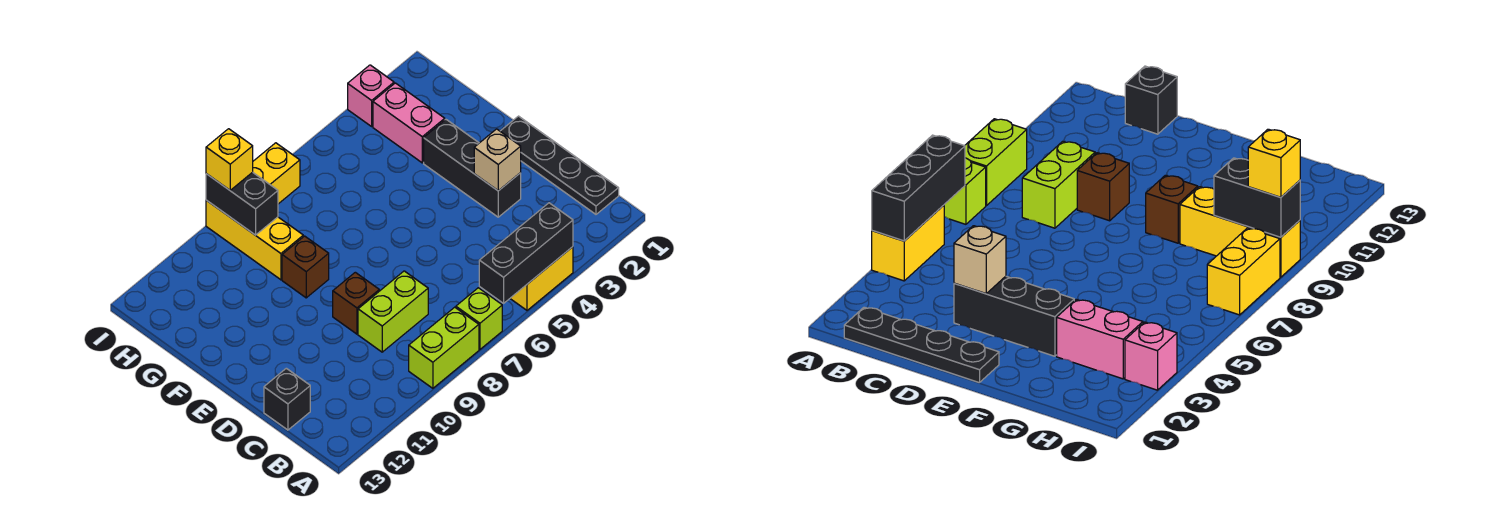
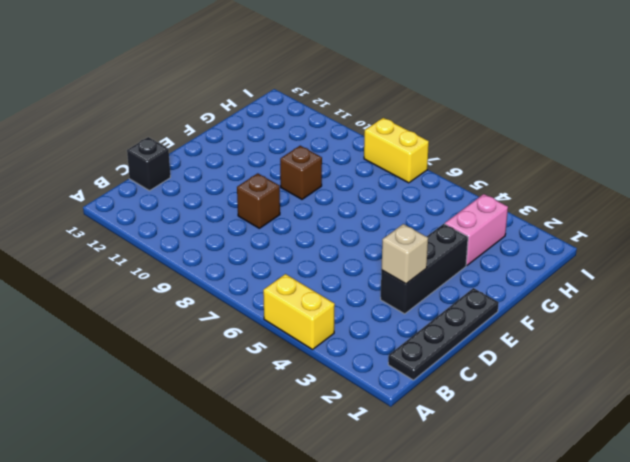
none -> lime 1x1 brick [456,288,502,349]
none -> lime 1x2 brick [409,307,479,388]
none -> lime 1x2 brick [358,271,428,352]

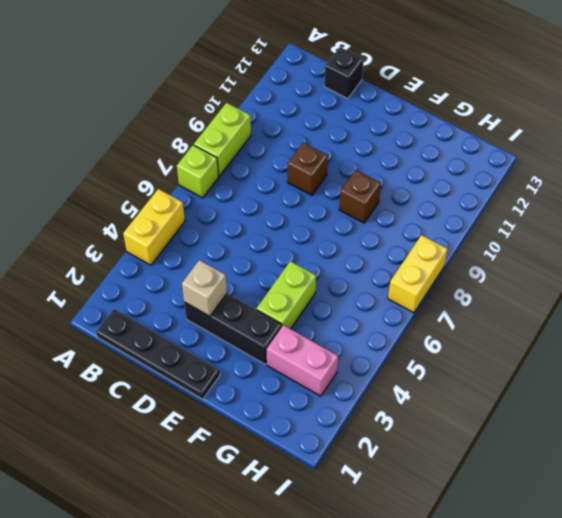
lime 1x2 brick [257,261,316,329] -> lime 1x2 brick moved to [358,271,428,352]
none -> yellow 1x3 brick [206,200,303,280]
none -> pink 1x1 brick [348,65,394,126]
none -> black 1x3 brick [479,203,573,303]

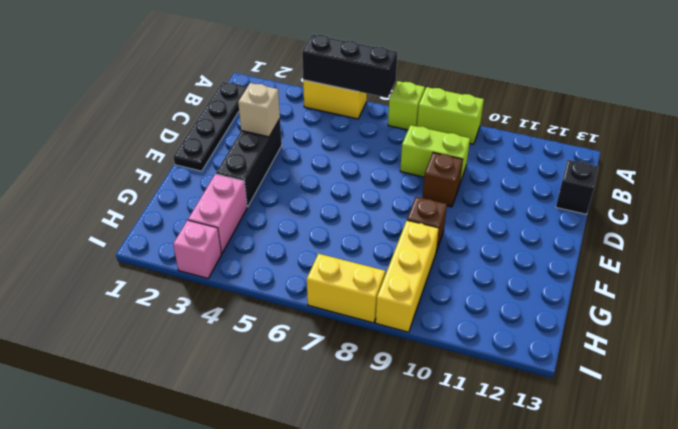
none -> black 1x2 brick [206,172,278,235]
none -> yellow 1x1 brick [206,129,253,190]

